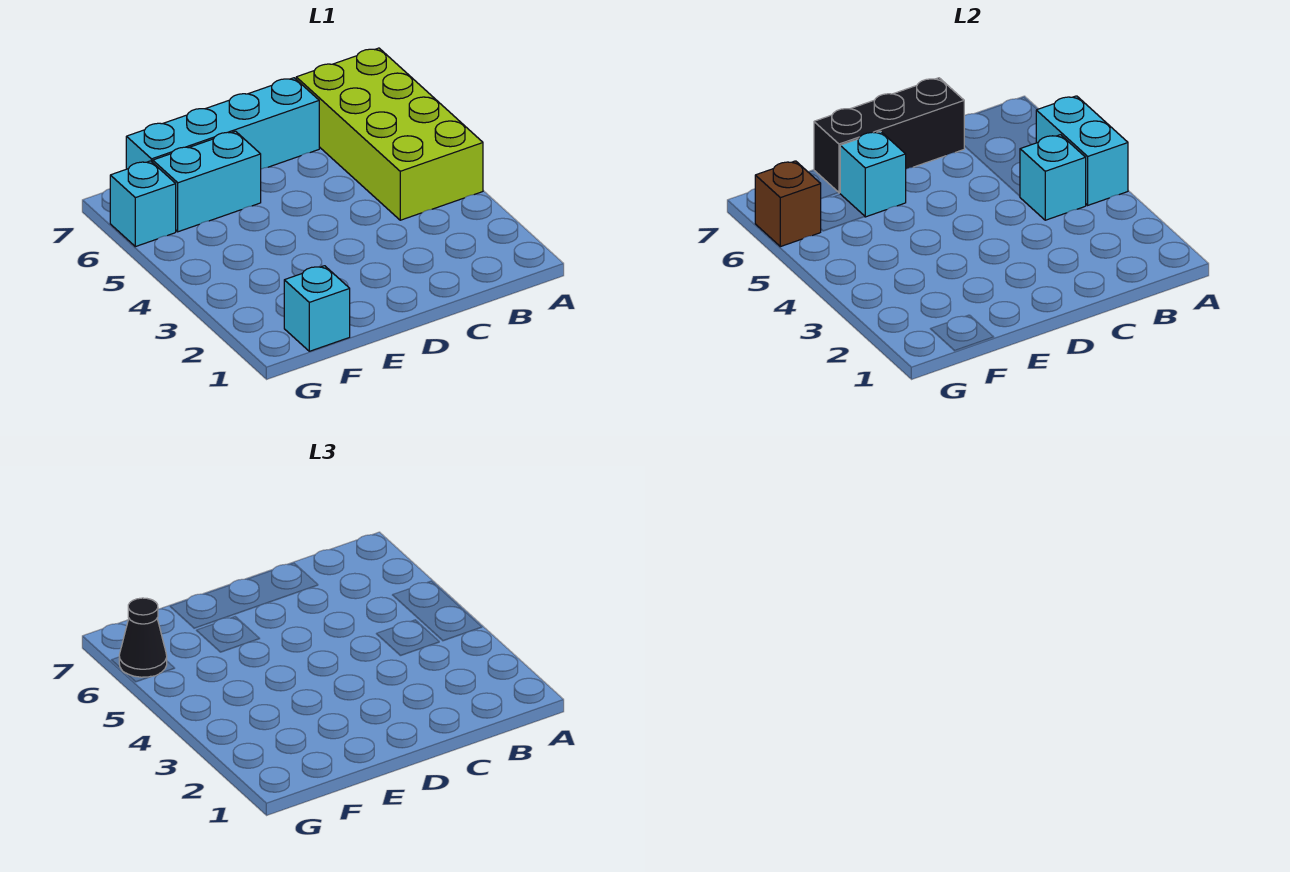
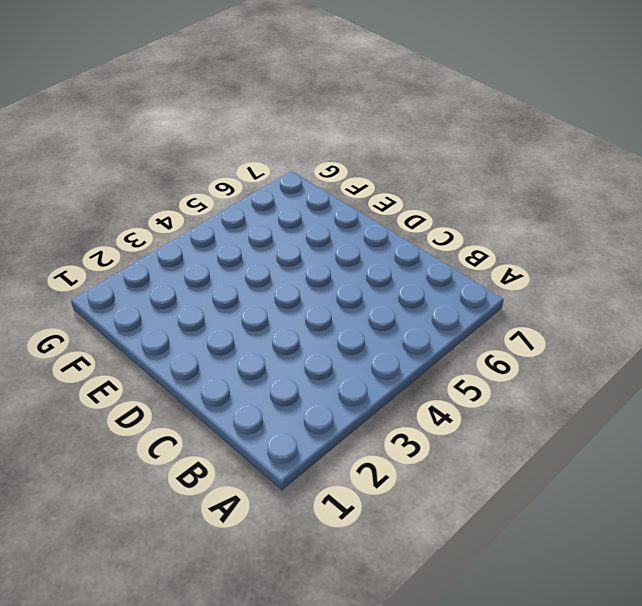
none -> lime 2x4 brick [296,48,483,220]
none -> cyan 1x4 brick [126,78,319,169]

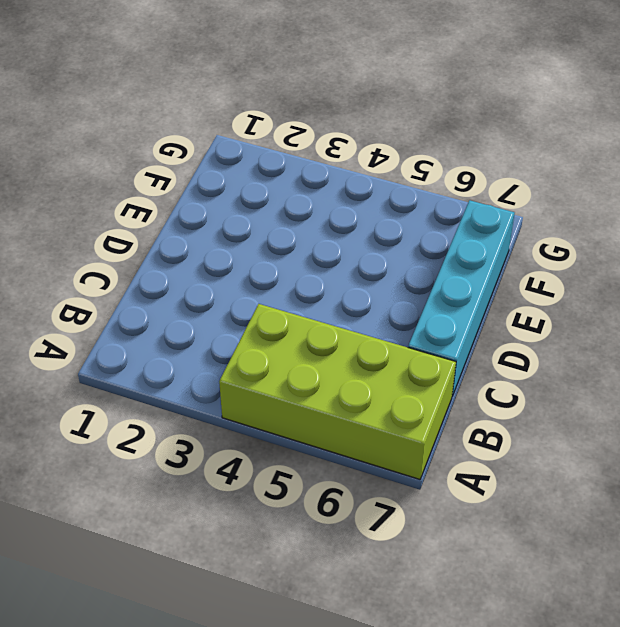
none -> cyan 1x2 brick [153,131,261,232]
none -> cyan 1x1 brick [284,266,350,351]

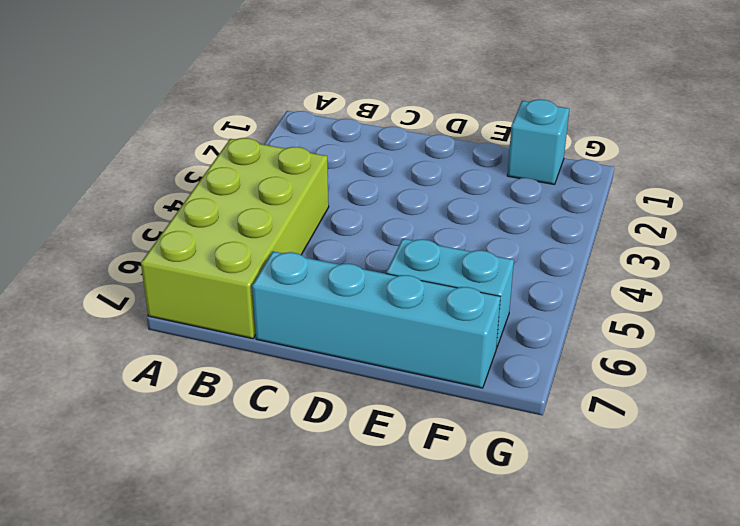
none -> cyan 1x1 brick [110,161,176,247]
none -> cyan 1x2 brick [1036,96,1128,205]

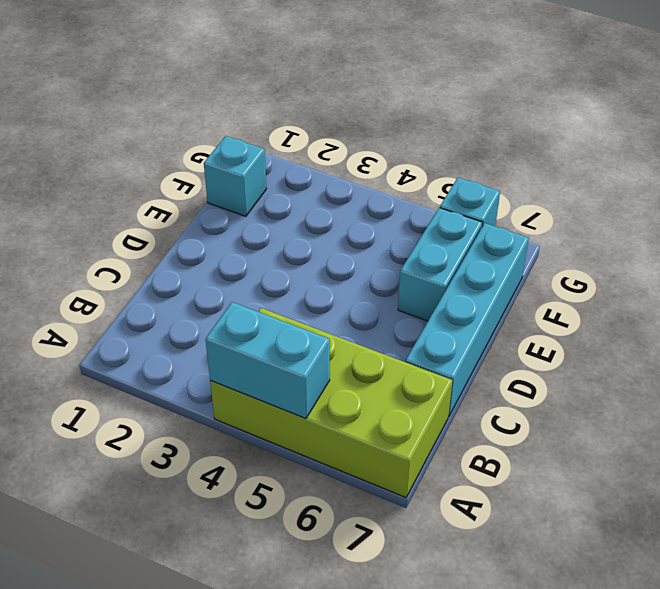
none -> cyan 1x1 brick [1020,135,1086,220]
none -> black 1x3 brick [814,78,964,193]

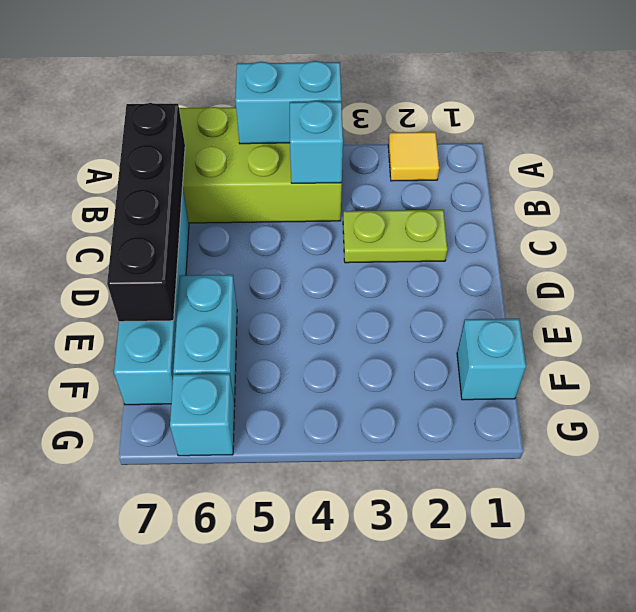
yellow 1x1 tile [388,132,439,181] -> none
black 1x4 brick [107,103,185,322] -> black 1x3 brick [814,78,964,193]
lime 1x2 plate [343,210,447,263] -> none
none -> cyan 1x1 brick [840,131,906,217]
none -> brown 1x1 brick [755,161,821,247]

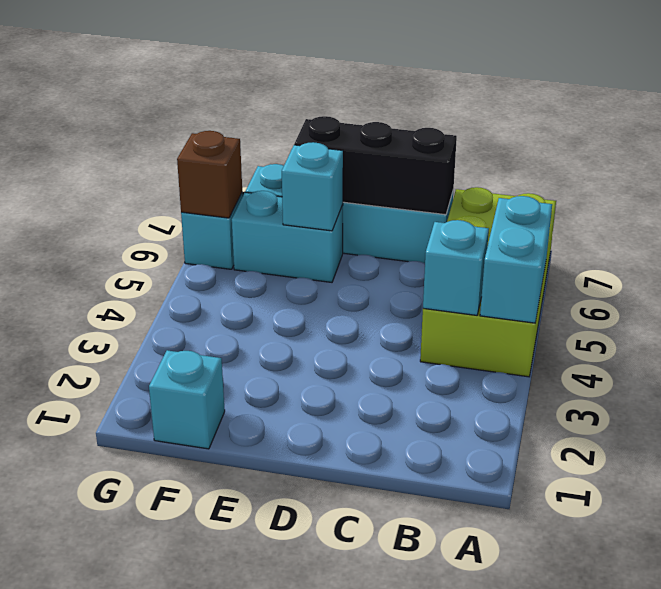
none -> black 1x1 cone [119,598,167,677]

